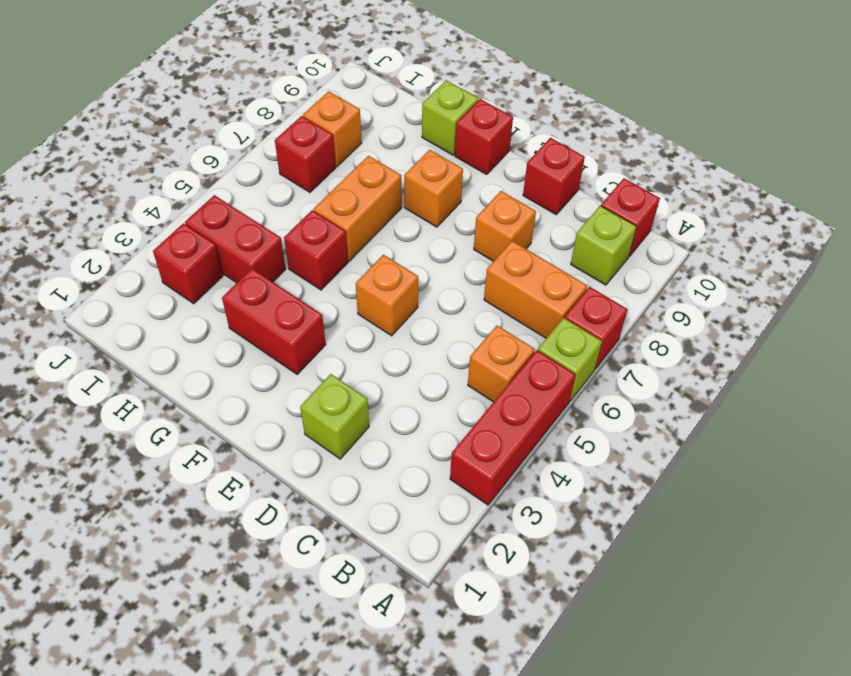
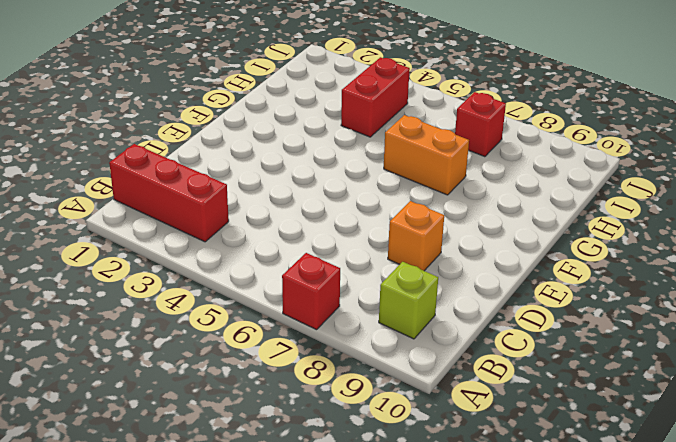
red 1x3 brick [109,144,229,242] -> red 1x3 brick moved to [450,350,576,505]
none -> lime 1x1 brick [538,318,602,401]
none -> orange 1x1 brick [468,326,535,402]
none -> orange 1x2 brick [484,241,587,338]

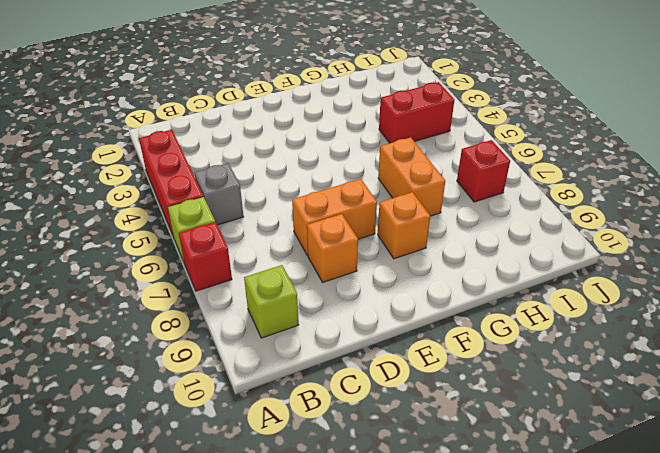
grey 1x1 brick [194,163,244,225] -> orange 1x1 brick [468,326,535,402]
orange 1x2 brick [292,179,377,255] -> orange 1x2 brick moved to [484,241,587,338]
none -> red 1x1 brick [601,178,660,256]
none -> lime 1x1 brick [300,374,369,459]
none -> red 1x1 brick [523,138,585,214]

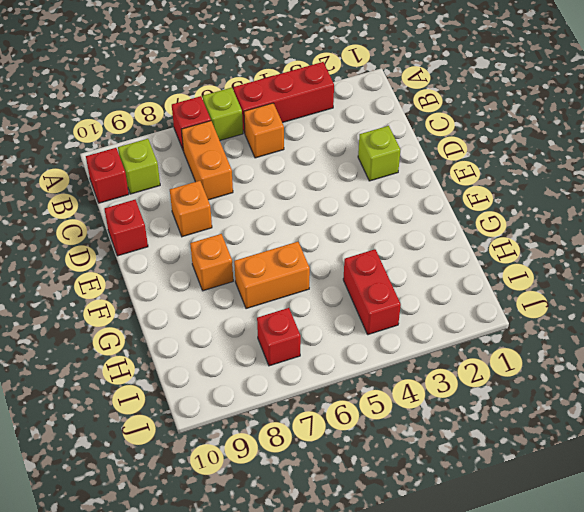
none -> orange 1x1 brick [356,255,418,336]
none -> red 1x2 brick [222,269,326,374]
none -> red 1x1 brick [455,99,513,175]

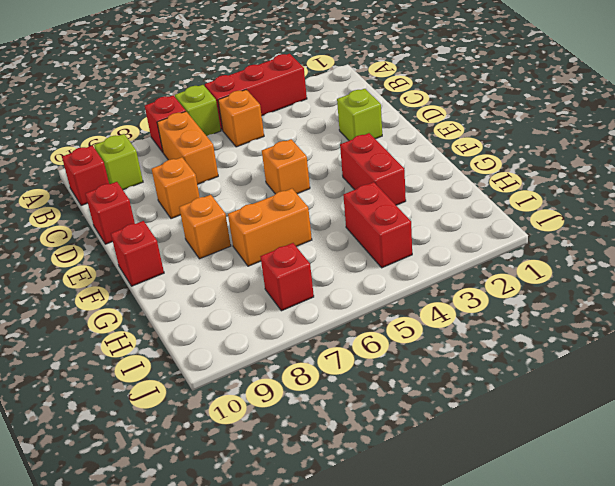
none -> red 1x1 brick [284,210,348,290]
none -> lime 1x1 brick [422,80,478,155]
none -> red 1x1 brick [153,223,223,304]

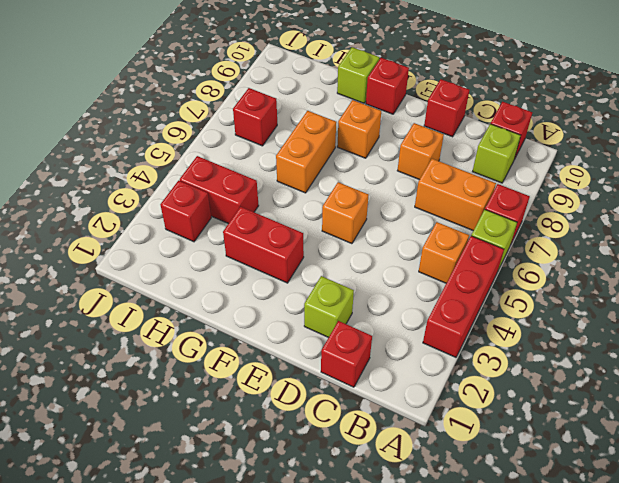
red 1x1 brick [321,321,372,387] -> red 1x1 brick moved to [284,210,348,290]
none -> orange 1x1 brick [303,91,362,167]

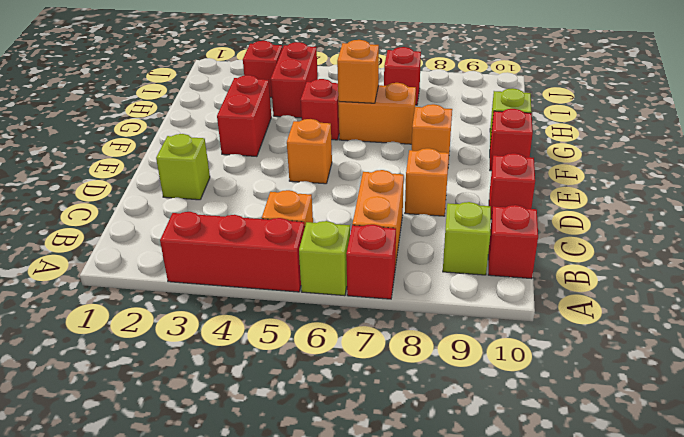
orange 1x1 brick [337,40,379,103] -> orange 1x1 brick moved to [303,91,362,167]

